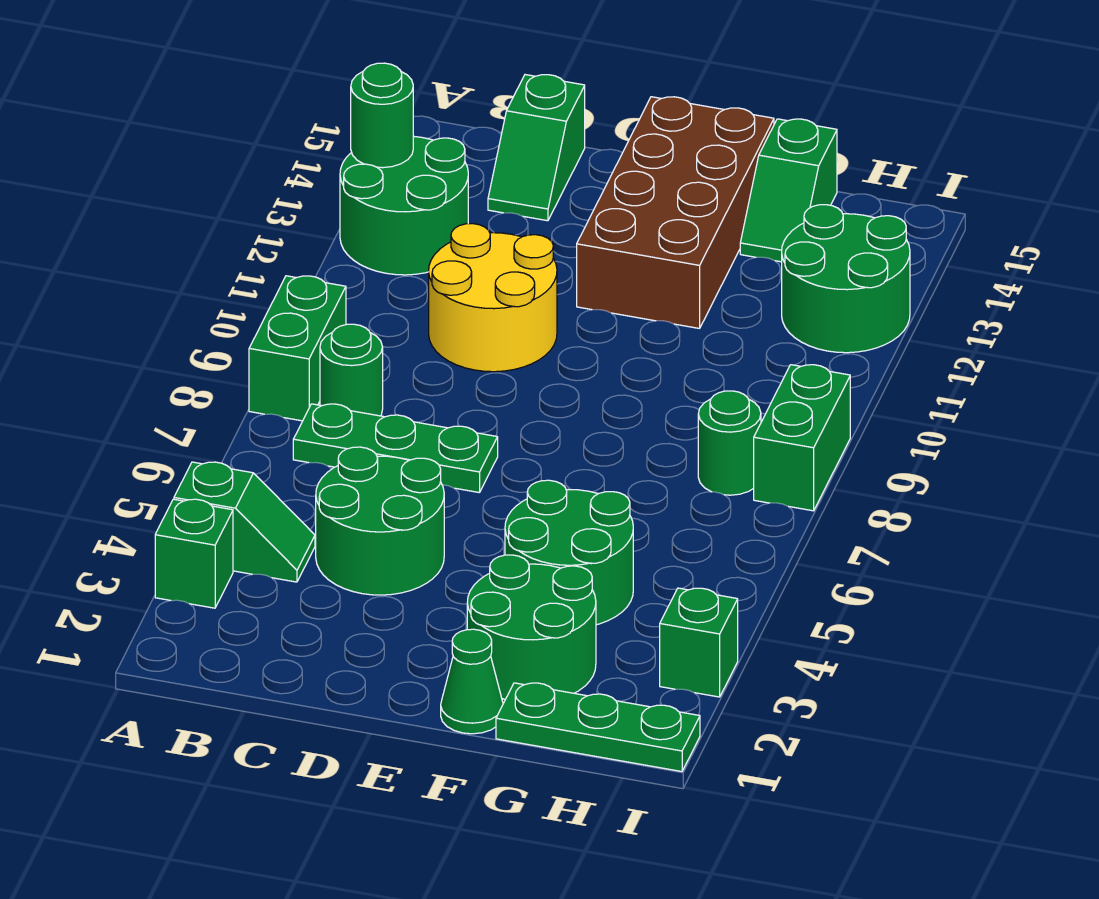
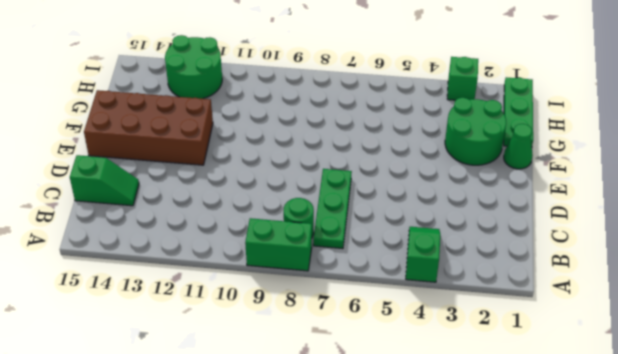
none -> green 1x1 brick [155,499,233,608]
none -> green 2x2 round brick [340,136,468,275]
none -> green 2x2 round brick [316,447,444,595]

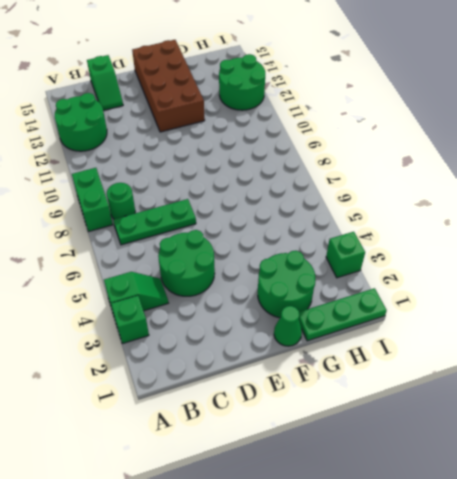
none -> yellow 2x2 round brick [429,224,557,372]
none -> green 2x2 round brick [505,480,633,625]
none -> green 1x2 slope [740,119,837,262]

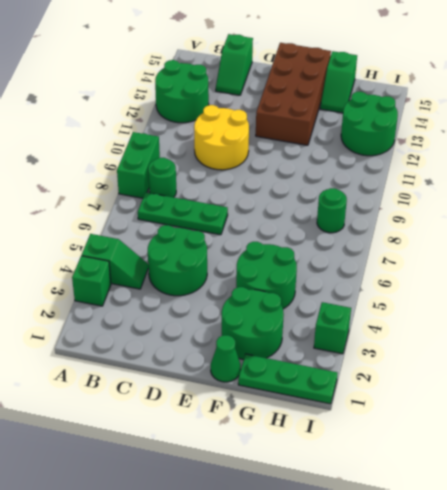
none -> green 1x2 brick [754,365,850,511]
none -> green 1x1 round brick [351,63,413,168]

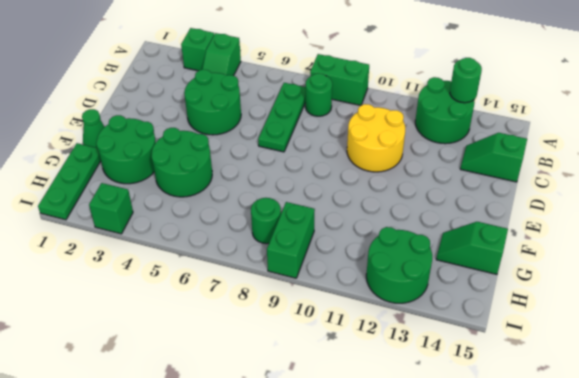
green 1x2 brick [267,202,315,278] -> green 1x2 brick turned to [754,365,850,511]
none -> brown 2x4 brick [577,97,774,328]

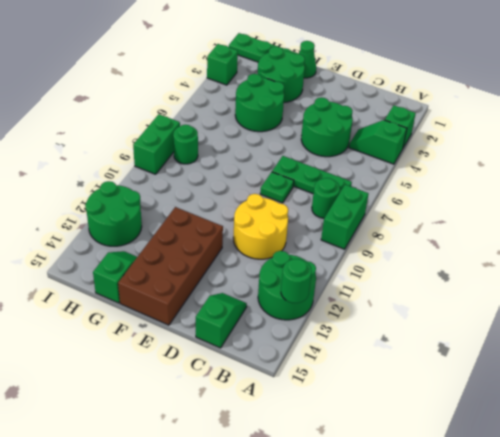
green 1x1 plate [260,172,294,203] -> none

